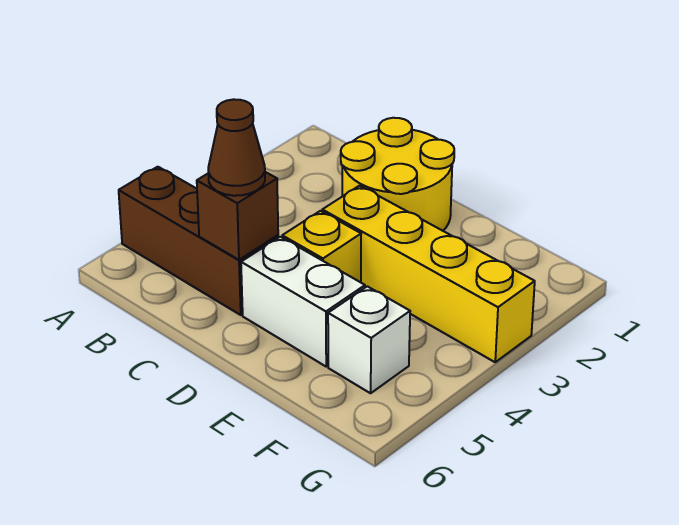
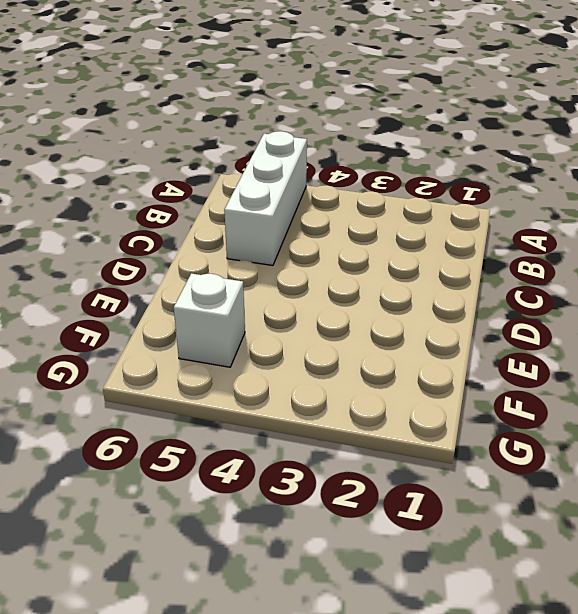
white 1x3 brick [224,131,307,265] -> brown 1x3 brick [119,167,278,315]
none -> yellow 2x2 round brick [341,118,454,231]
none -> yellow 1x4 brick [322,186,535,362]

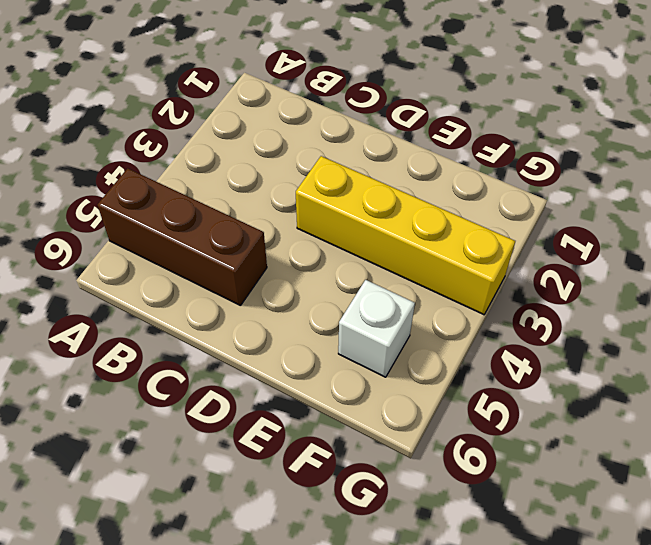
none -> yellow 2x2 round brick [341,118,454,231]
none -> yellow 1x1 brick [282,211,361,282]

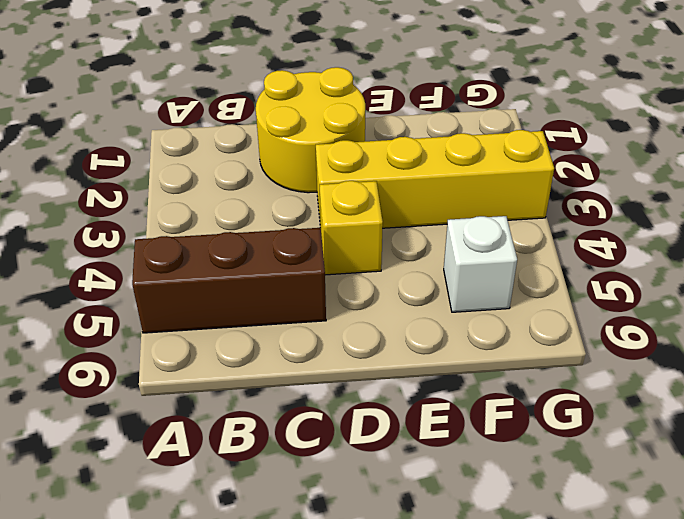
none -> white 1x2 brick [241,237,365,366]
none -> brown 1x1 brick [197,172,278,260]

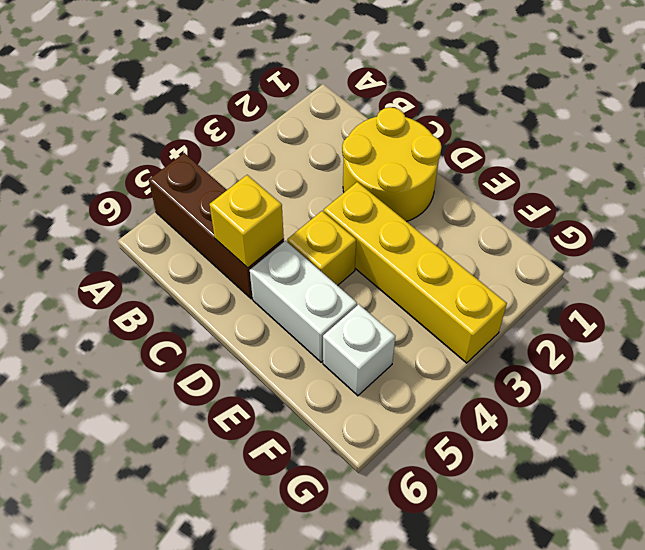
yellow 1x1 brick [210,175,284,268] -> brown 1x1 brick [197,172,278,260]
none -> brown 1x1 cone [208,99,265,196]

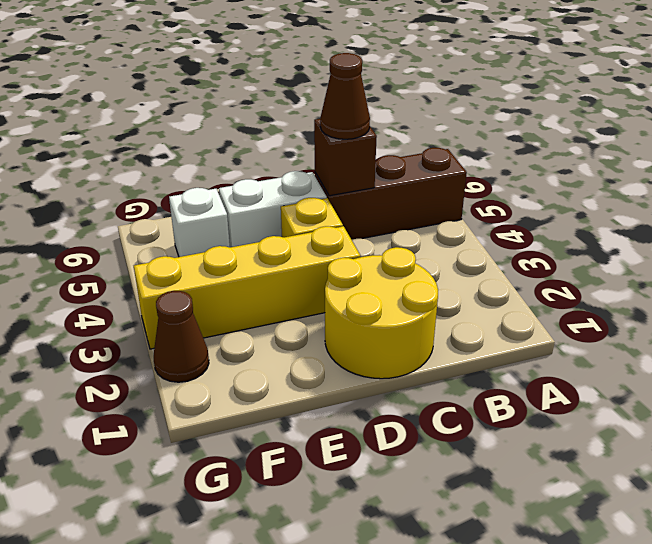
brown 1x1 cone [154,291,209,382] -> none

